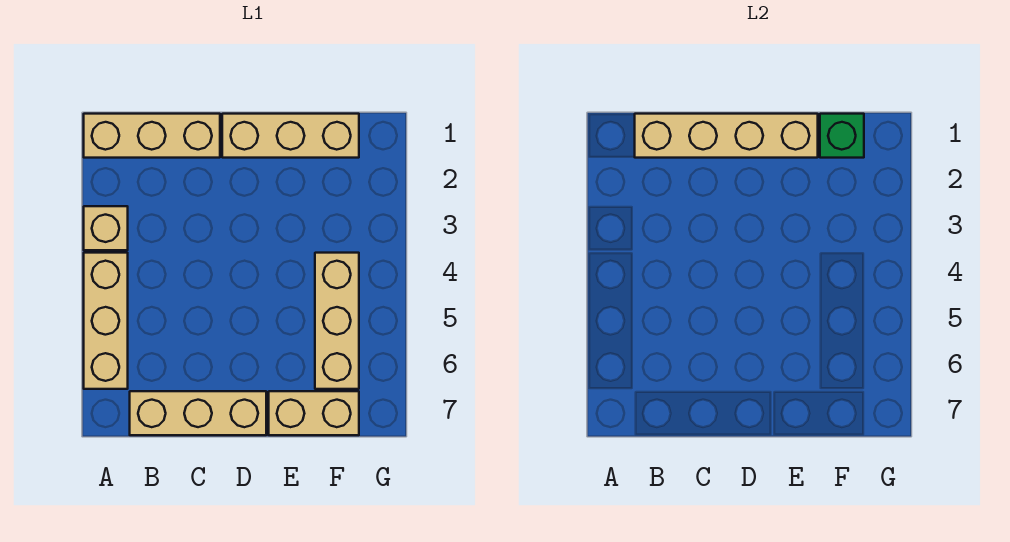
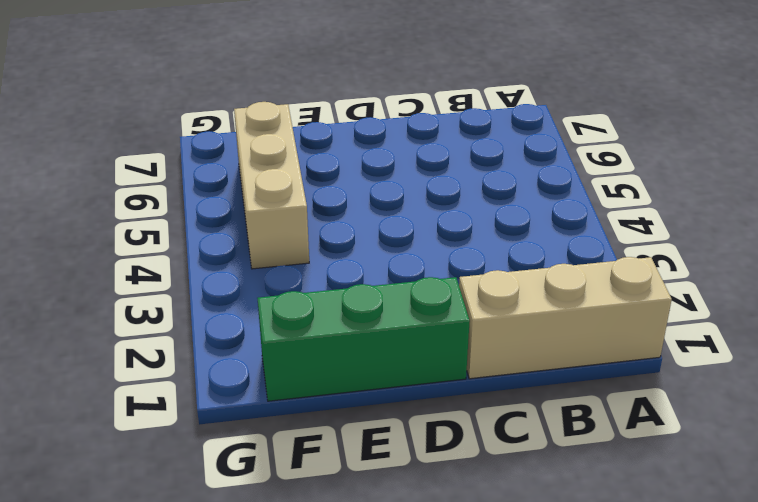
green 1x3 brick [257,277,470,401] -> tan 1x3 brick [222,114,359,158]
none -> tan 1x1 brick [84,206,128,250]
none -> tan 1x3 brick [84,253,128,389]

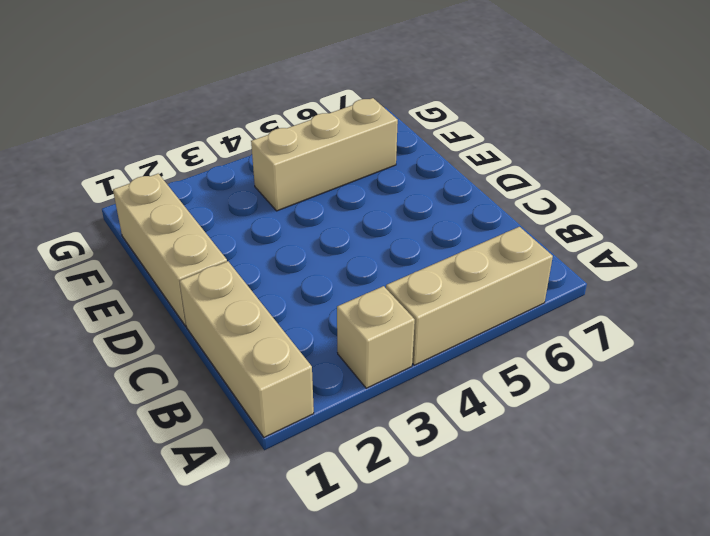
none -> tan 1x3 brick [130,391,266,435]
none -> tan 1x2 brick [269,391,359,435]

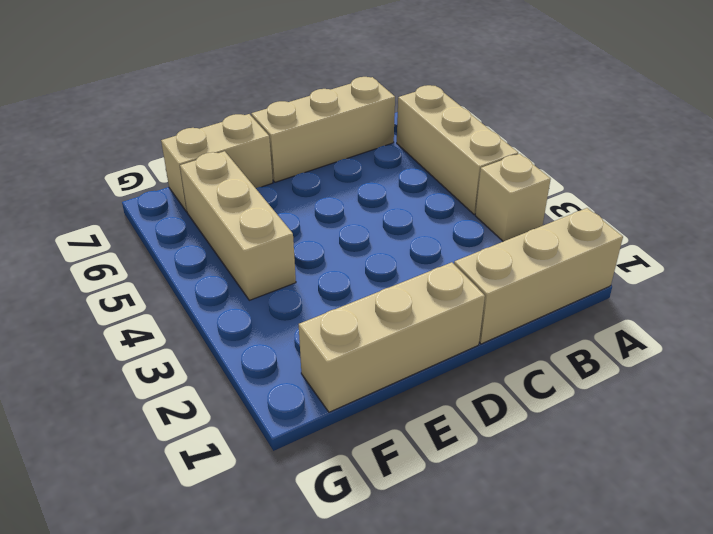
none -> tan 1x4 brick [635,114,818,158]
none -> green 1x1 brick [820,114,864,158]

